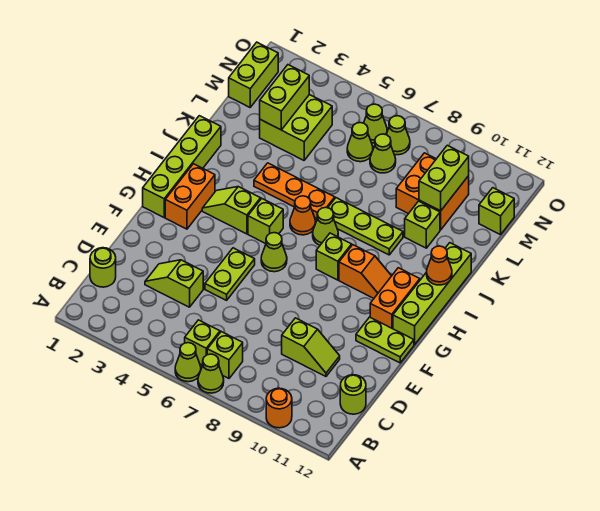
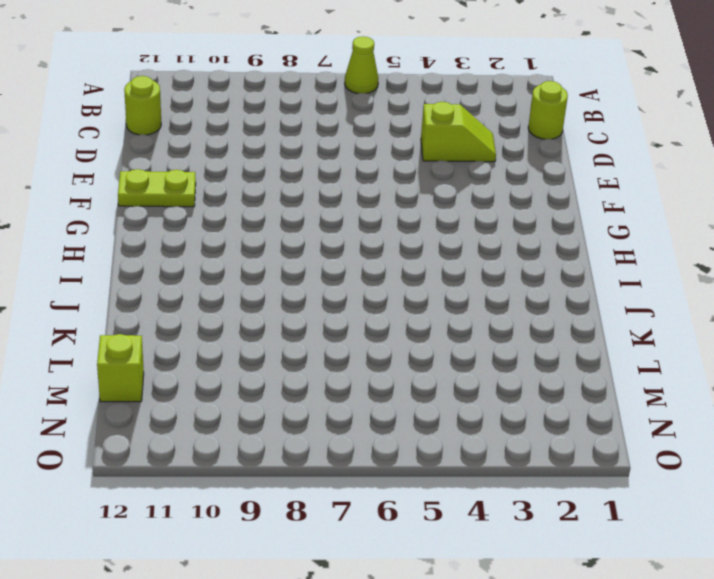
none -> lime 1x1 cone [198,354,224,393]
none -> orange 1x1 round brick [266,388,292,428]
none -> lime 1x1 brick [185,320,220,365]
none -> lime 1x1 brick [207,332,243,378]

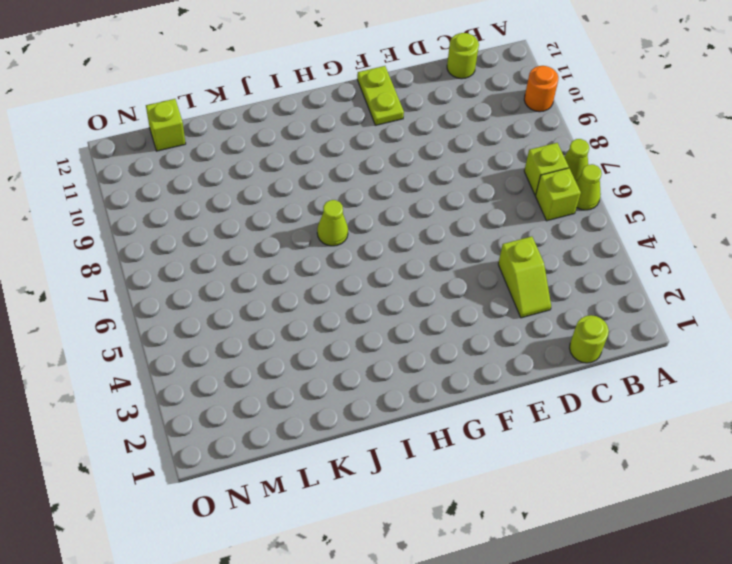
none -> lime 1x2 slope [282,318,340,376]
none -> lime 1x2 plate [205,248,255,300]
none -> lime 1x4 brick [143,116,221,217]
none -> orange 1x2 brick [165,164,215,229]

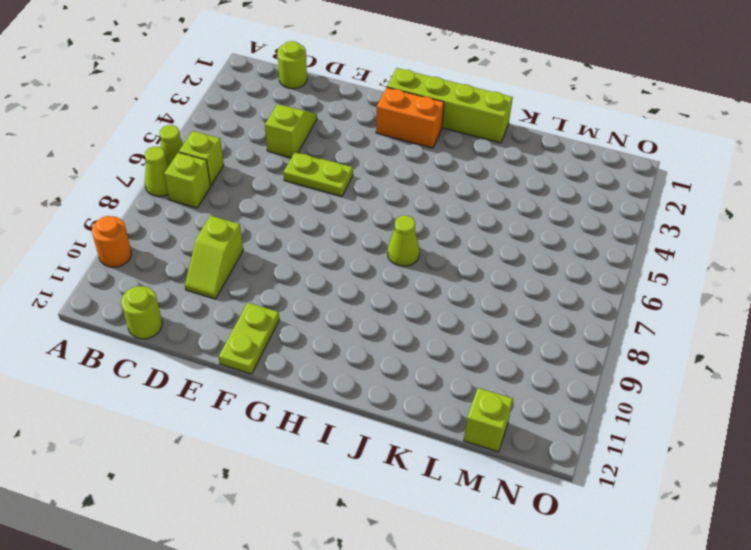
none -> lime 1x1 cone [261,233,287,272]
none -> orange 1x2 brick [370,268,420,329]
none -> lime 1x4 brick [393,243,471,345]
none -> lime 1x2 slope [202,187,261,234]

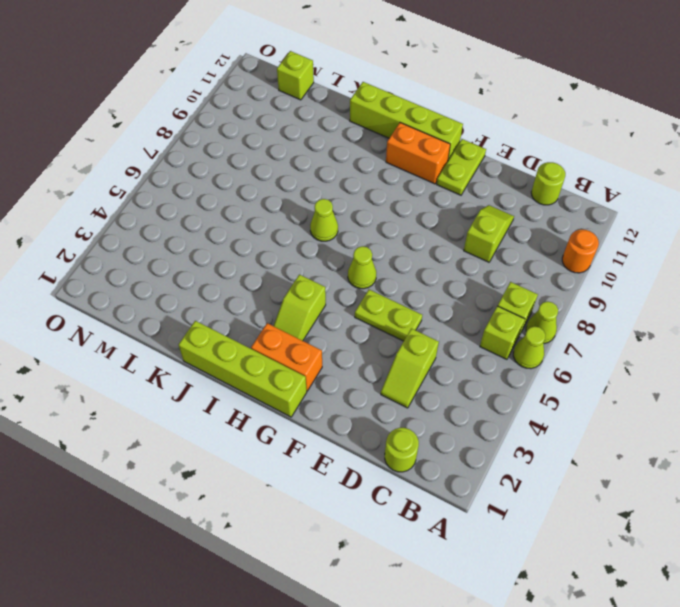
none -> lime 1x1 brick [248,199,283,244]
none -> lime 1x1 brick [316,233,352,280]
none -> orange 1x2 slope [339,245,391,298]
none -> orange 1x1 cone [290,196,316,235]

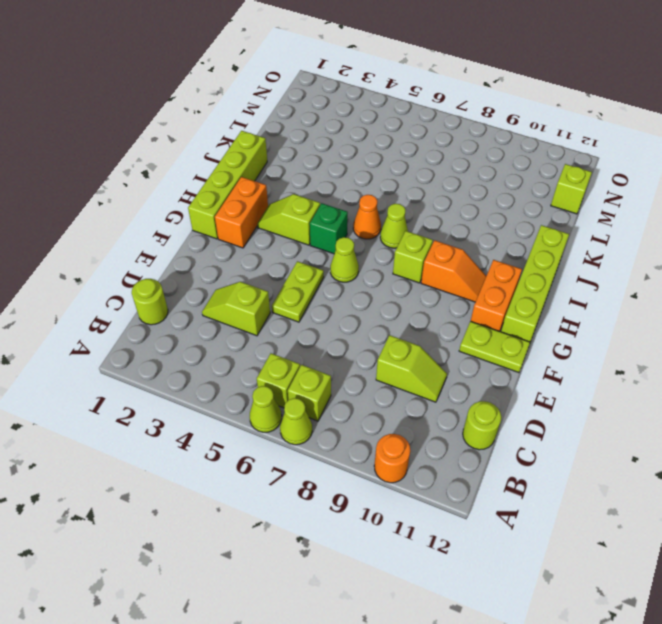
green 1x1 brick [310,203,348,254] -> lime 1x1 brick [248,199,283,244]
none -> orange 1x3 plate [254,163,335,218]
none -> lime 1x3 plate [328,198,403,255]
none -> lime 1x1 brick [405,201,440,248]
none -> lime 2x2 brick [260,95,332,160]

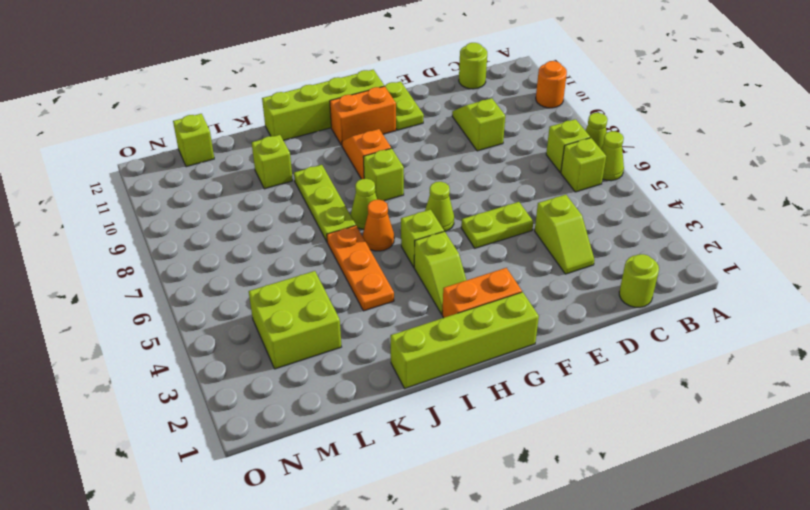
none -> orange 2x2 brick [396,153,469,230]
none -> lime 1x2 brick [229,42,278,107]
none -> lime 1x1 cone [347,123,373,162]
none -> lime 1x1 cone [370,134,396,173]

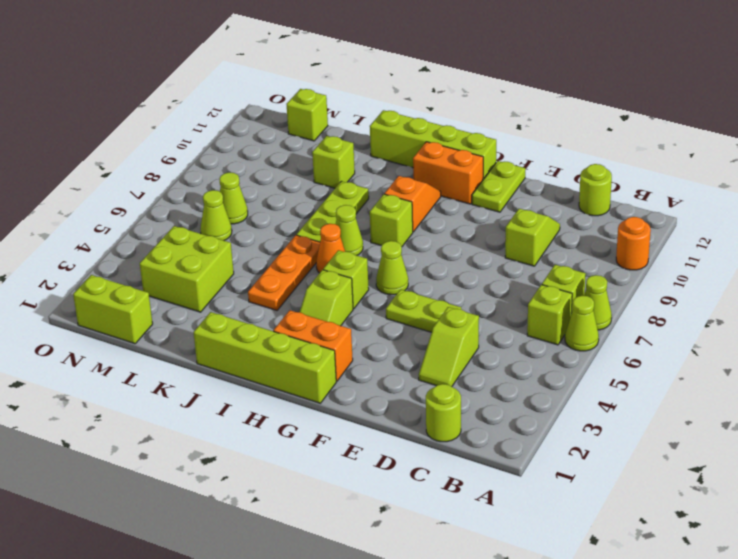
none -> orange 2x2 brick [396,153,469,230]
none -> lime 1x1 cone [364,104,387,143]
none -> lime 1x1 cone [386,116,410,155]
none -> orange 1x1 cone [427,246,452,285]

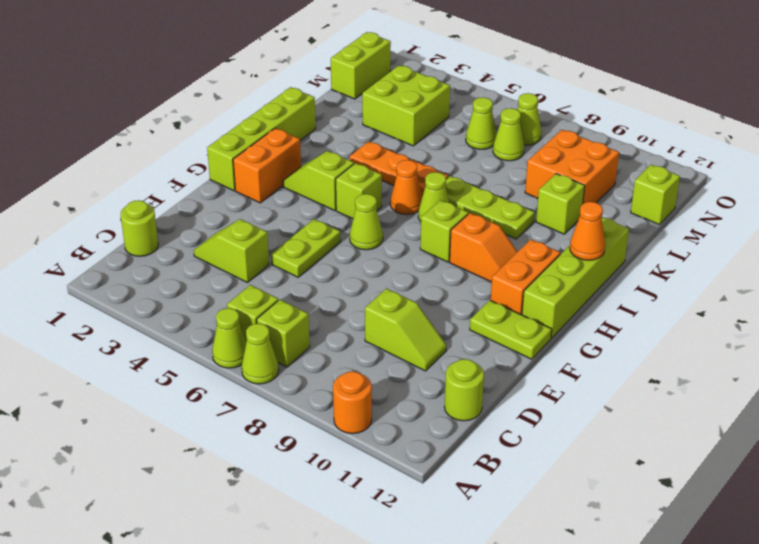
none -> lime 1x1 cone [364,104,387,143]
none -> lime 1x2 brick [260,65,309,130]
none -> lime 1x2 brick [419,145,469,211]

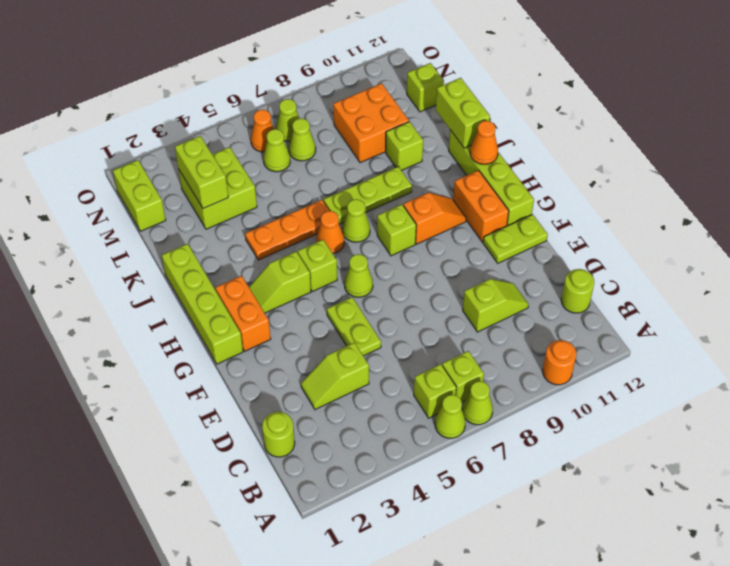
lime 1x2 brick [436,78,490,148] -> lime 1x2 brick moved to [419,145,469,211]
orange 1x1 cone [251,110,274,152] -> lime 1x1 cone [364,104,387,143]

